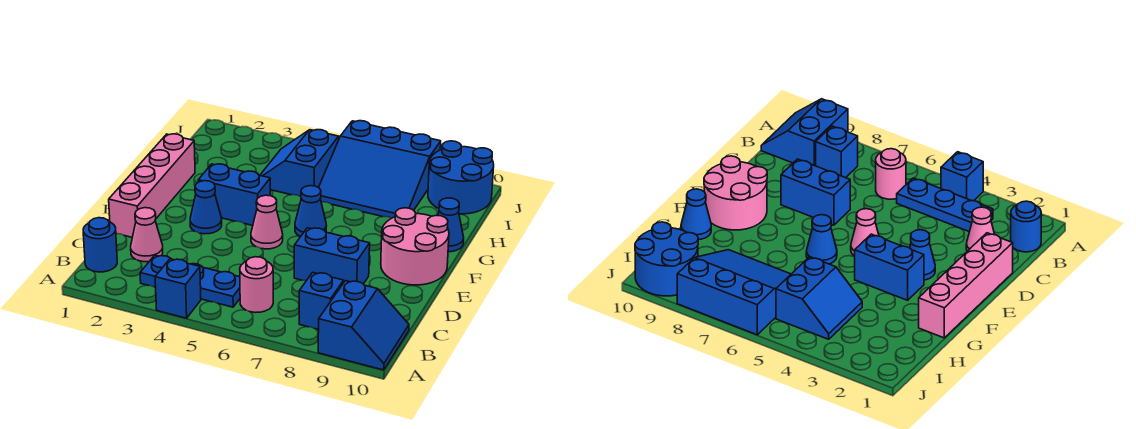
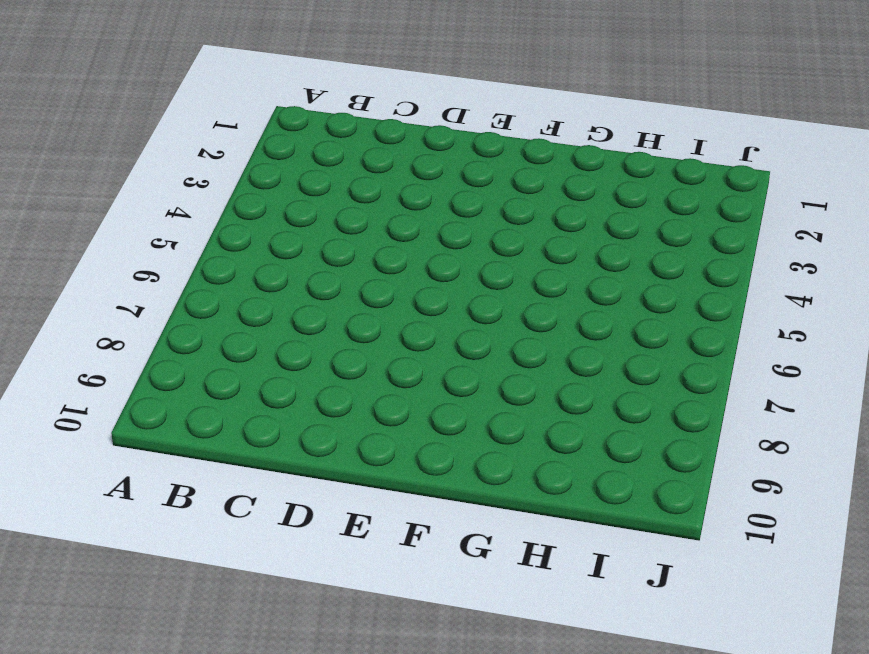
none -> blue 1x1 brick [155,259,201,318]
none -> blue 2x2 slope [318,281,409,370]
none -> blue 1x1 round brick [83,218,117,272]

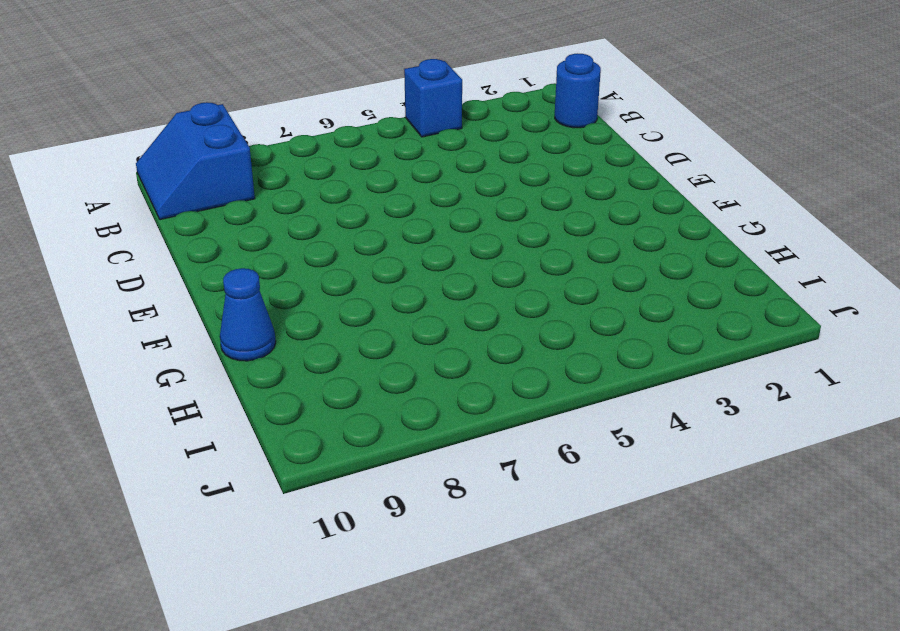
none -> blue 1x3 plate [140,255,240,307]
none -> pink 1x1 round brick [240,257,273,313]
none -> blue 1x1 brick [299,272,344,329]

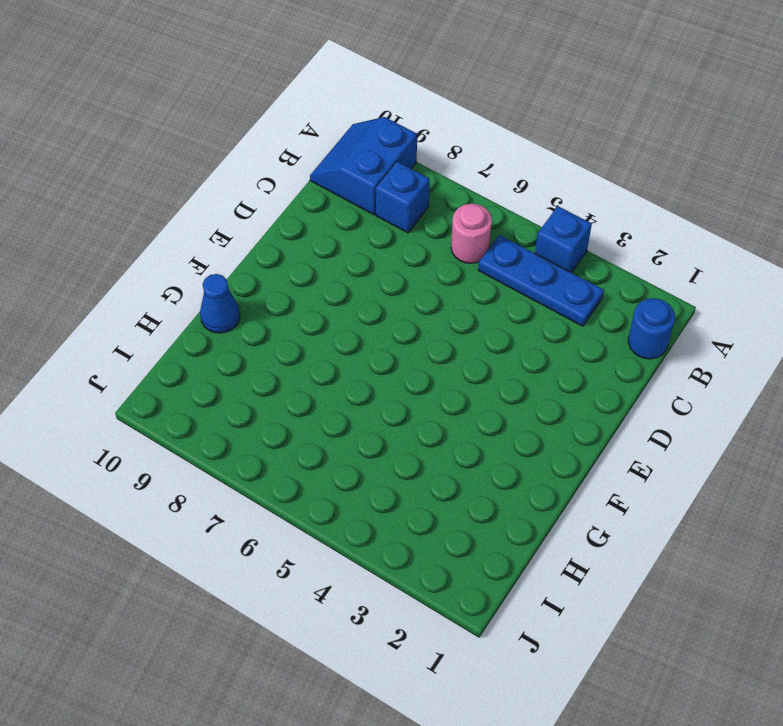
none -> pink 1x1 cone [131,208,163,262]
none -> pink 1x4 brick [109,134,195,237]
none -> blue 1x2 brick [294,228,370,284]

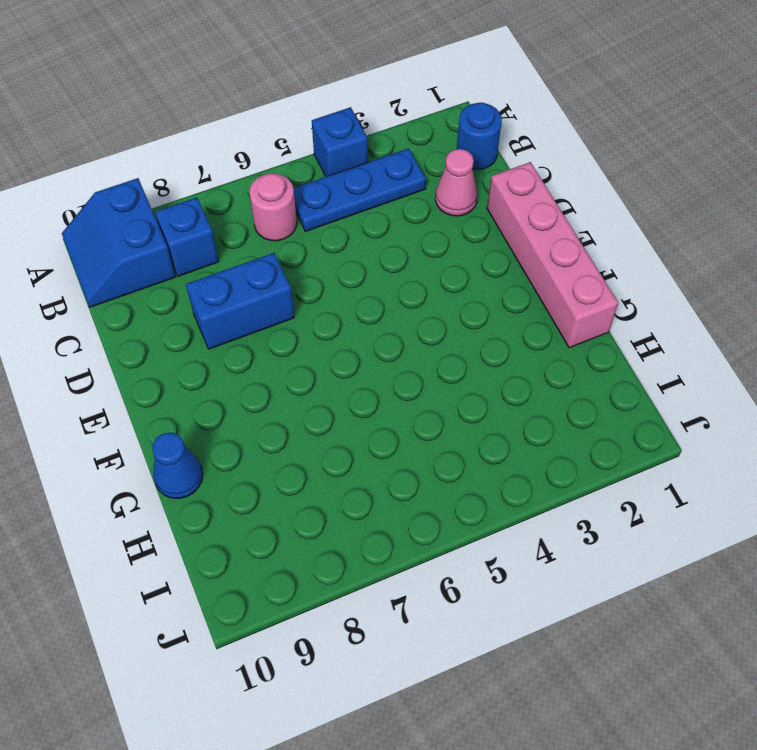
none -> blue 1x1 cone [190,181,222,234]
none -> pink 1x1 cone [251,195,283,249]
none -> pink 2x2 round brick [381,208,449,285]

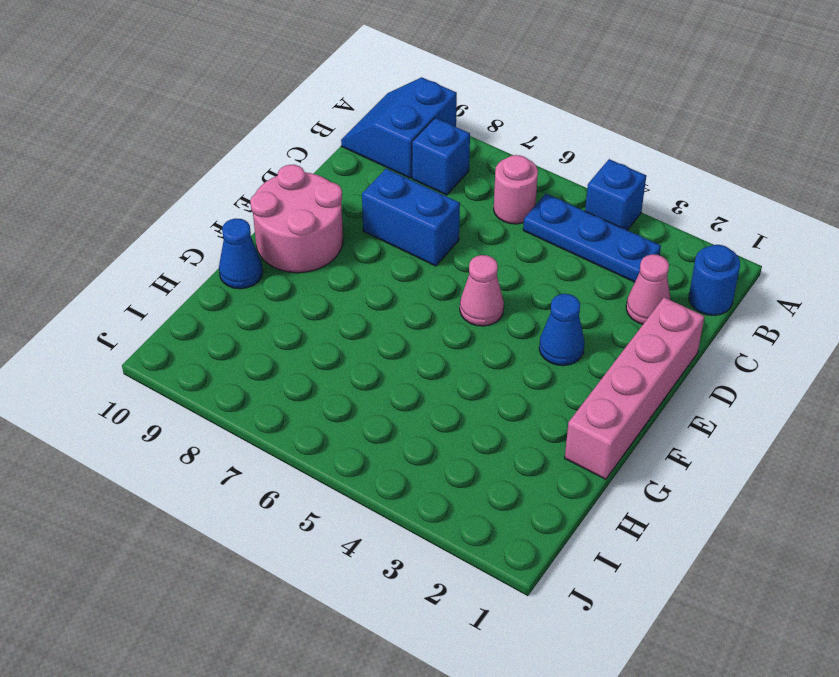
none -> blue 1x2 brick [198,164,270,226]
none -> blue 1x1 cone [295,186,326,237]
none -> blue 2x2 slope [260,130,339,197]

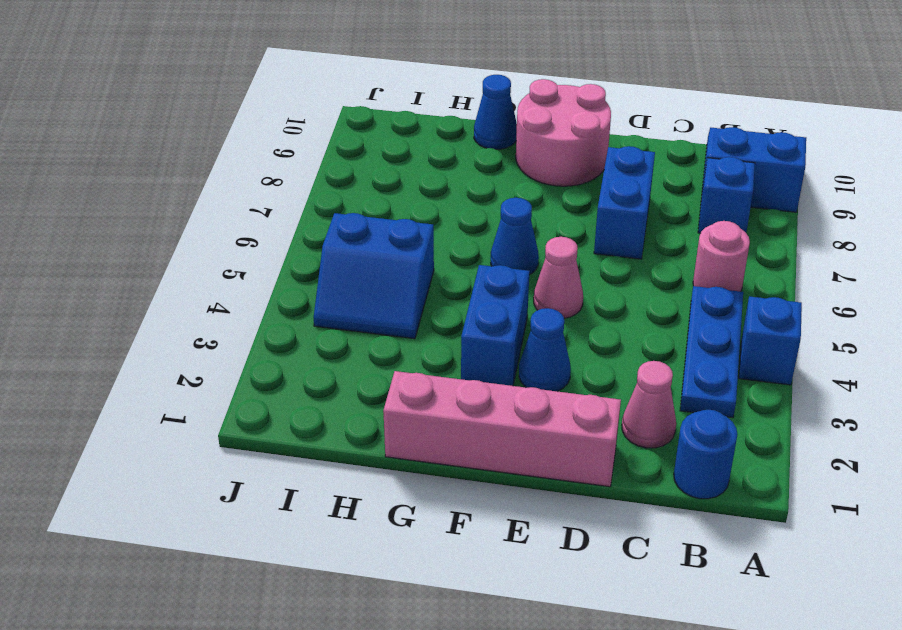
none -> blue 3x3 slope [319,121,441,218]
none -> blue 2x2 round brick [428,141,494,214]

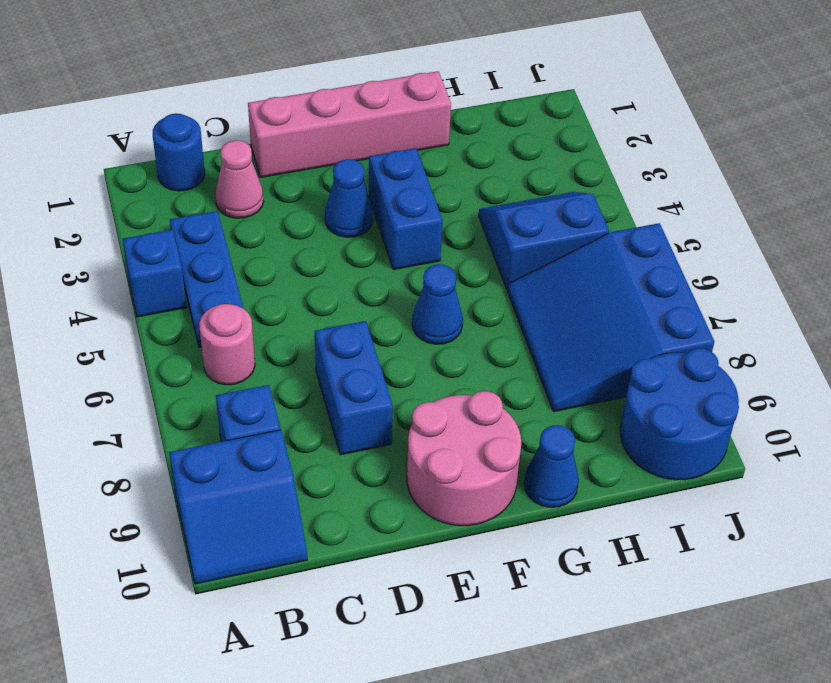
none -> pink 1x1 cone [251,195,283,249]

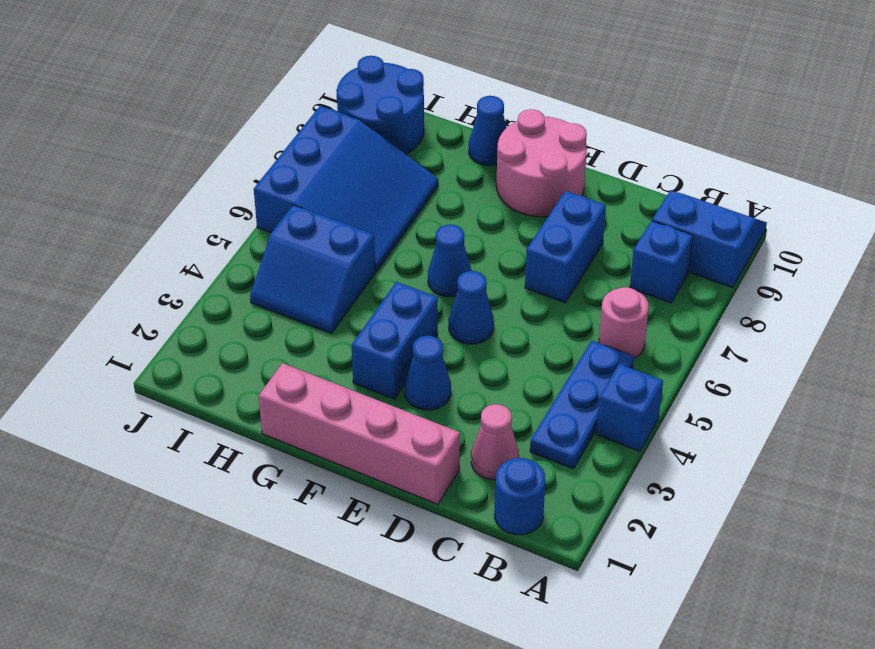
blue 1x1 cone [449,271,494,344] -> pink 1x1 cone [251,195,283,249]

